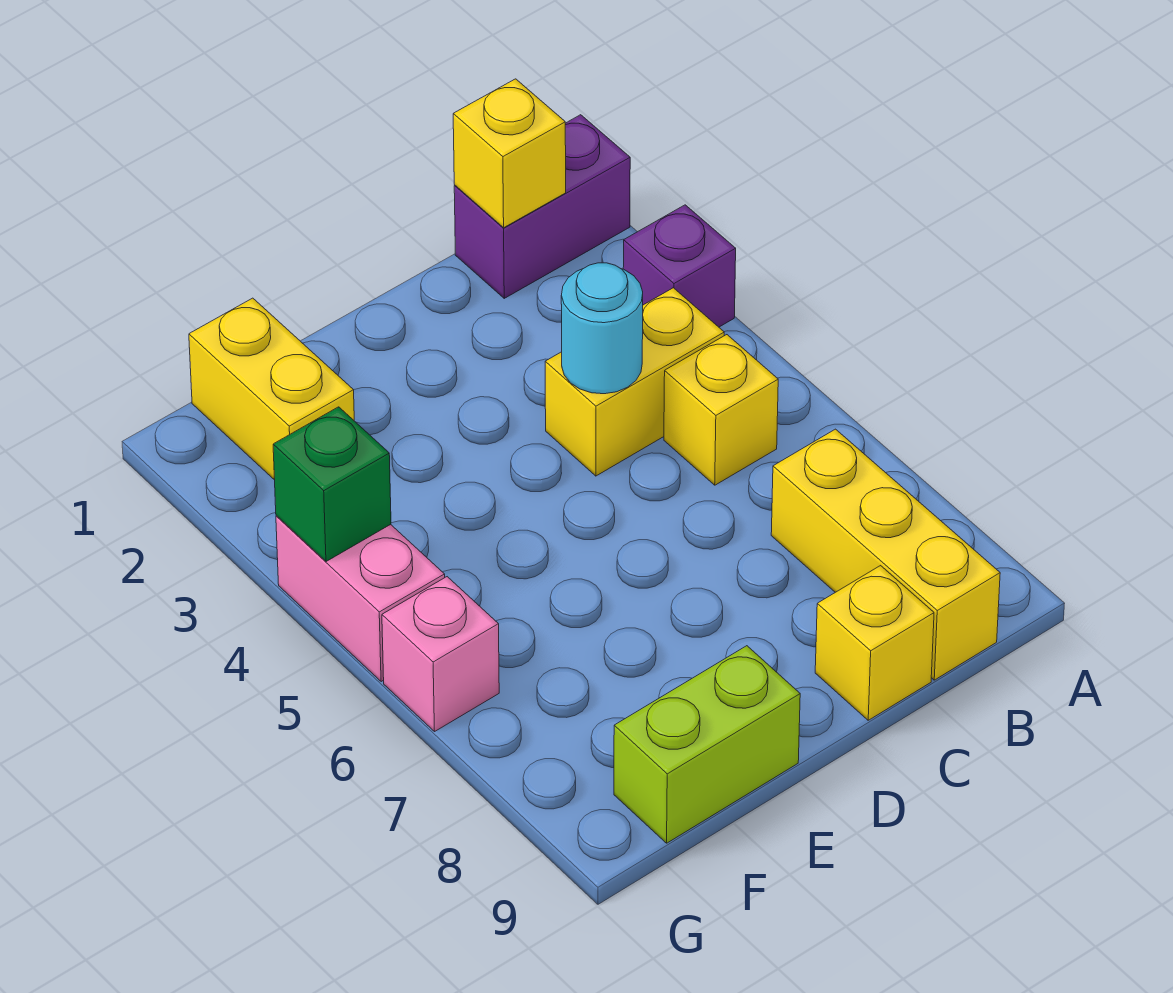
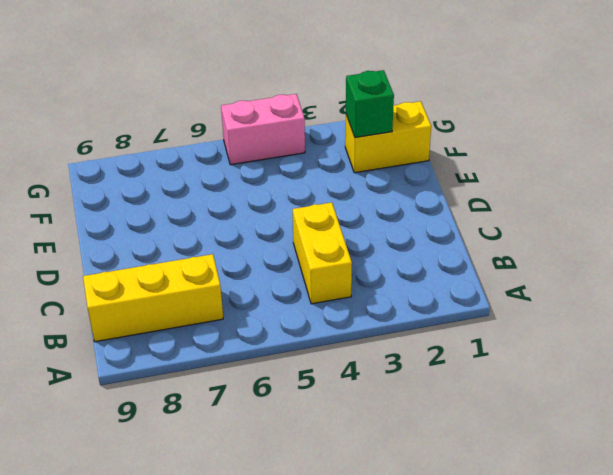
green 1x1 brick [346,70,394,137] -> green 1x1 brick moved to [273,407,391,562]
none -> purple 1x2 brick [454,115,630,298]
none -> purple 1x1 brick [623,205,736,327]
none -> yellow 1x1 brick [664,335,778,485]

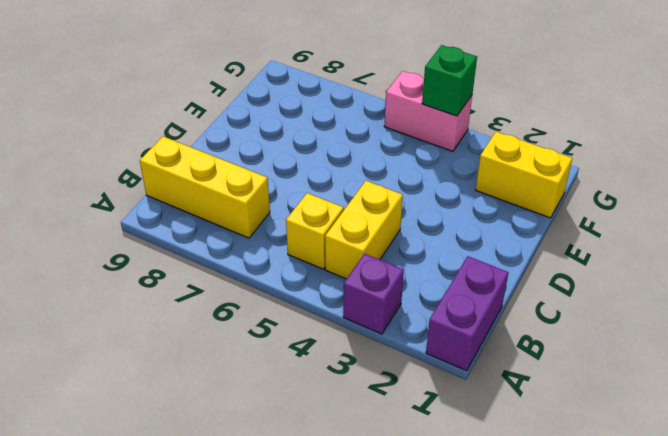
none -> yellow 1x1 brick [815,566,934,720]
none -> lime 1x2 brick [614,646,800,843]
none -> pink 1x1 brick [382,577,499,731]

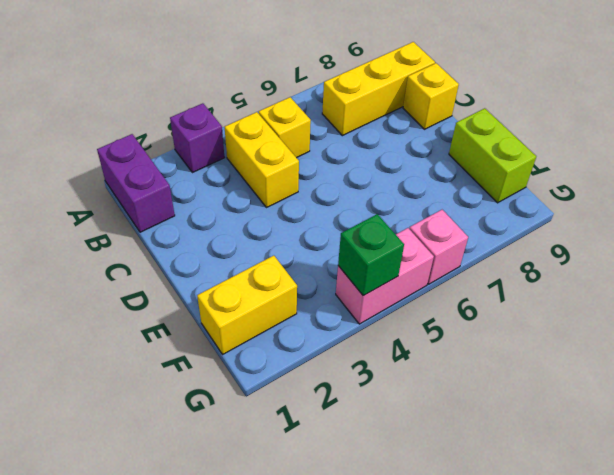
none -> yellow 1x1 brick [453,79,566,228]
none -> cyan 1x1 round brick [561,263,643,394]

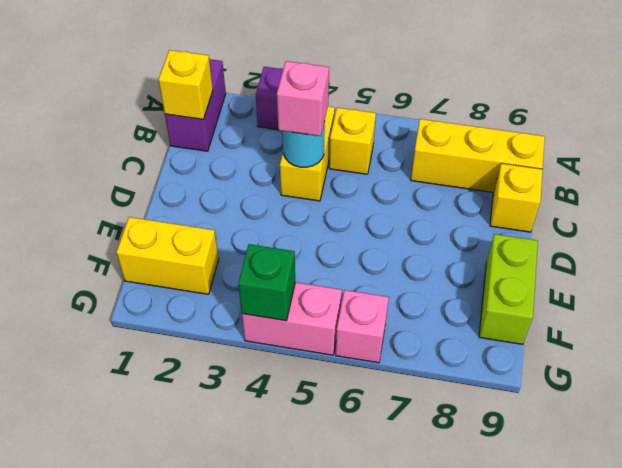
pink 1x1 brick [277,61,329,136] -> none

